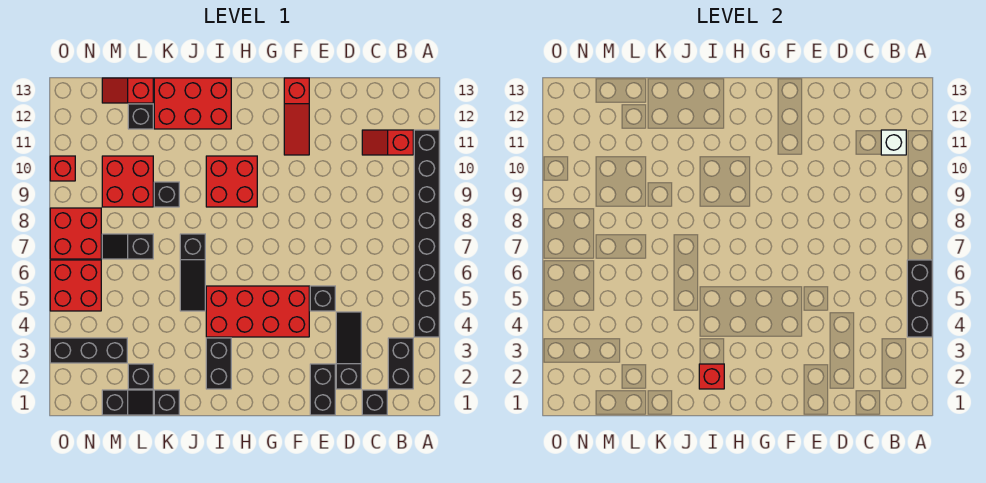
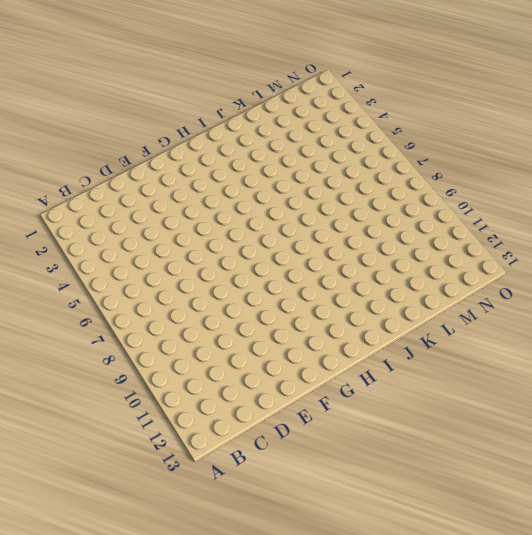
none -> black 1x8 brick [414,130,439,337]
none -> black 1x2 brick [388,338,413,389]
none -> red 1x2 slope [362,130,413,155]

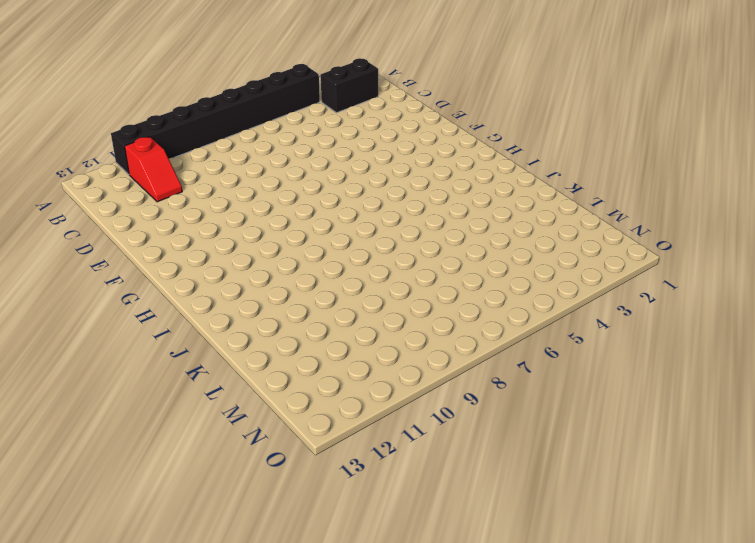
none -> black 1x1 brick [362,390,387,415]
none -> black 1x3 slope [336,312,361,389]
none -> black 1x2 brick [310,364,335,415]

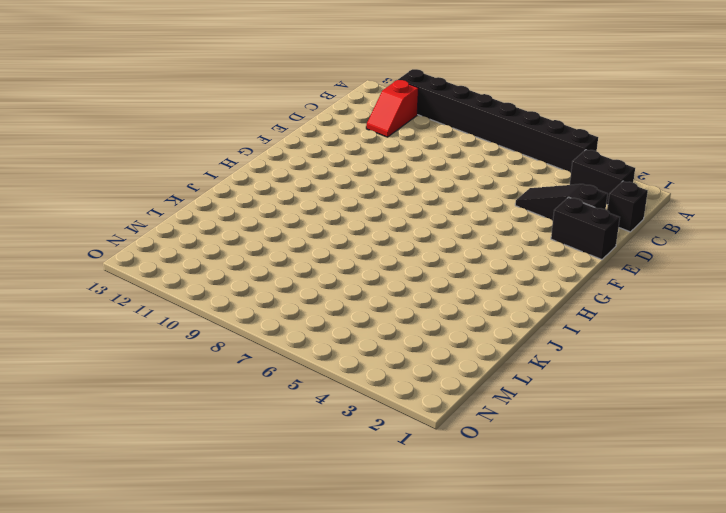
none -> black 1x1 brick [310,286,335,311]
none -> red 2x4 brick [206,286,309,337]
none -> red 1x3 slope [284,78,309,155]

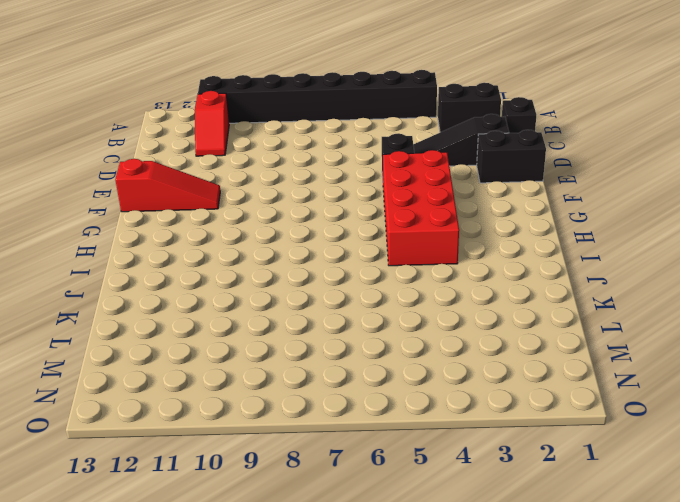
none -> red 2x2 brick [206,156,257,207]
none -> black 1x2 brick [206,338,231,389]
none -> red 2x3 brick [154,78,231,129]

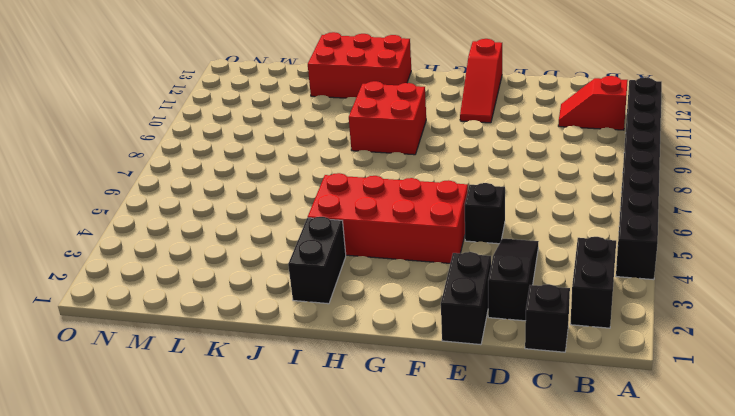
none -> black 1x3 slope [180,234,205,311]
none -> black 1x1 brick [154,390,179,415]
none -> black 1x1 brick [154,182,179,207]

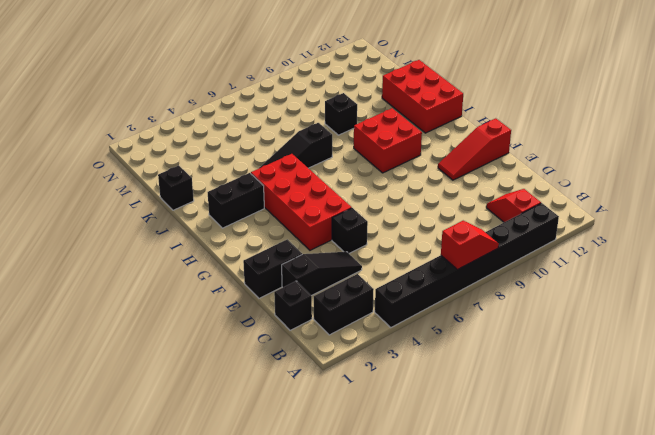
red 1x2 slope [441,221,499,270] -> red 1x2 slope turned to [102,78,153,103]
none -> black 1x2 slope [102,390,153,415]
none -> black 1x1 brick [128,364,153,389]
none -> black 1x2 slope [102,234,153,259]

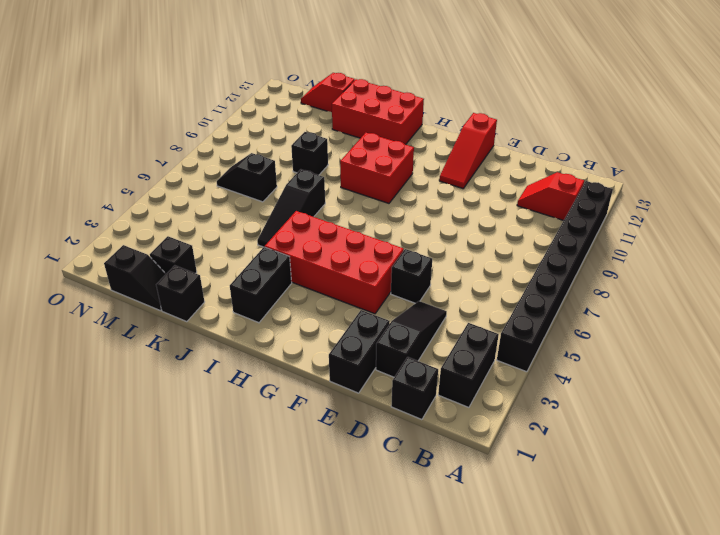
none -> red 2x2 brick [102,156,153,207]
none -> black 1x1 brick [128,104,153,129]
none -> black 1x3 brick [50,338,127,363]

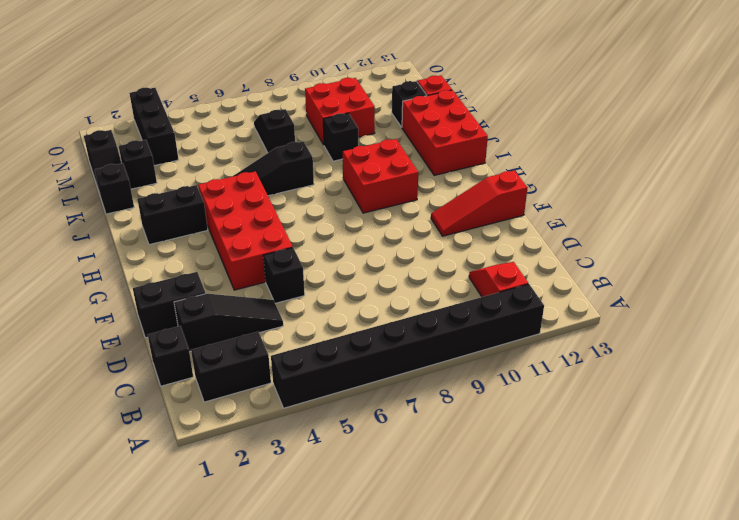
none -> red 2x2 brick [50,260,101,311]
none -> red 2x2 brick [50,208,101,259]
none -> red 1x1 brick [50,156,75,181]

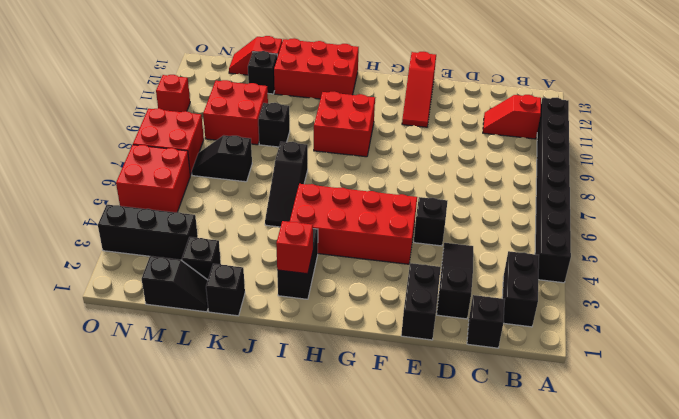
none -> black 1x3 brick [907,260,932,337]
none -> white 1x1 brick [881,130,906,155]

